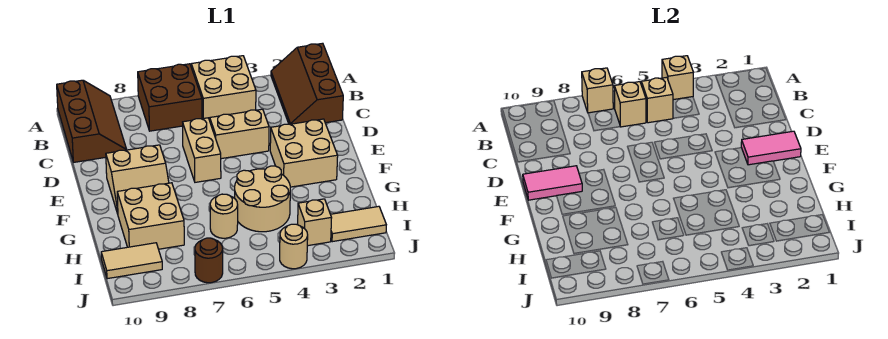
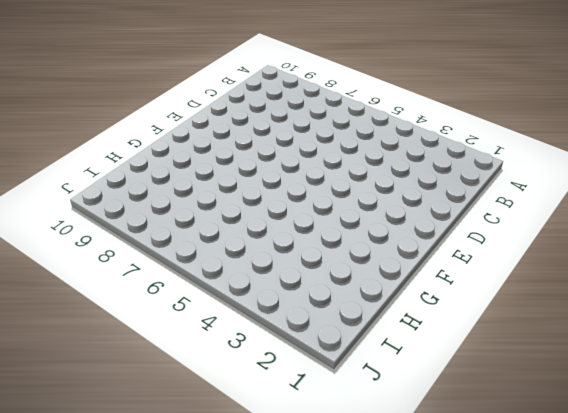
none -> brown 2x3 slope [271,43,343,124]
none -> tan 2x2 brick [191,56,256,120]
none -> brown 2x2 brick [138,64,202,131]

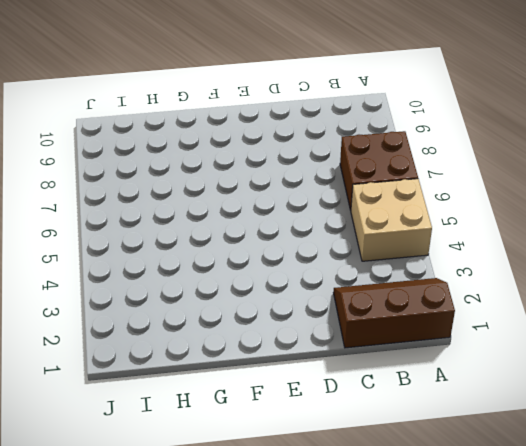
none -> brown 2x3 slope [57,80,127,162]
none -> tan 1x2 brick [210,109,269,159]
none -> tan 1x2 brick [183,118,221,182]

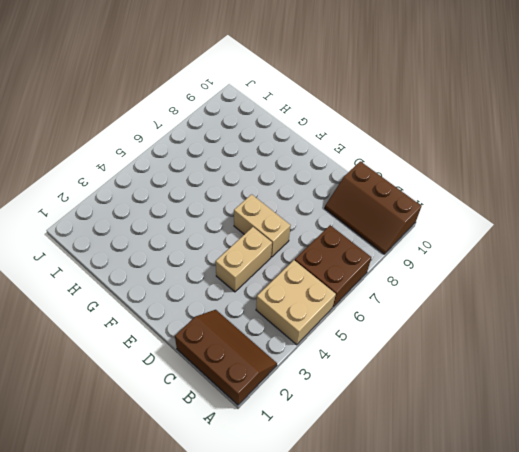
none -> tan 2x2 brick [270,119,338,187]
none -> tan 2x2 slope [106,145,169,214]
none -> tan 2x2 round brick [235,166,290,232]

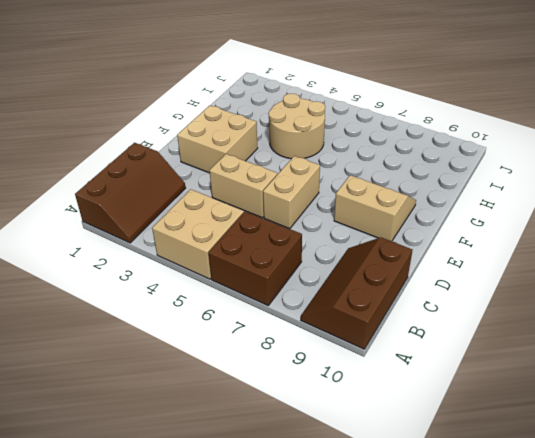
none -> tan 2x2 brick [117,183,184,249]
none -> tan 1x1 round brick [210,194,238,238]
none -> tan 1x2 tile [331,206,386,242]

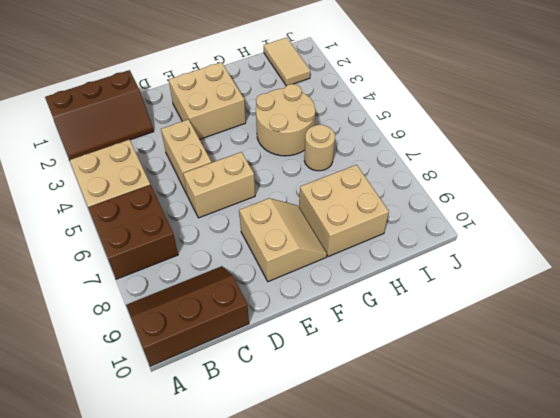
none -> tan 1x1 brick [298,199,332,246]
none -> tan 1x2 tile [101,243,162,279]
none -> tan 1x1 round brick [280,224,308,269]

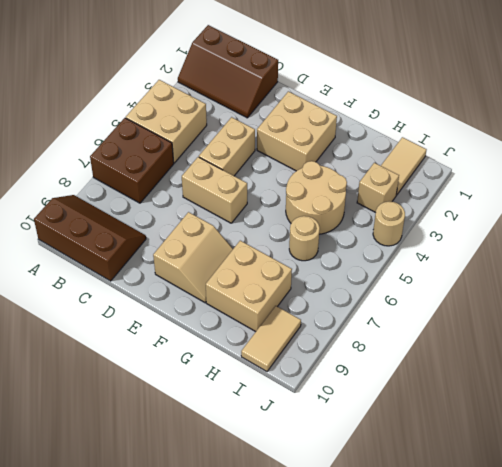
none -> brown 1x1 round brick [195,238,223,283]
none -> tan 1x1 brick [662,56,693,100]
none -> tan 1x1 brick [582,68,613,113]

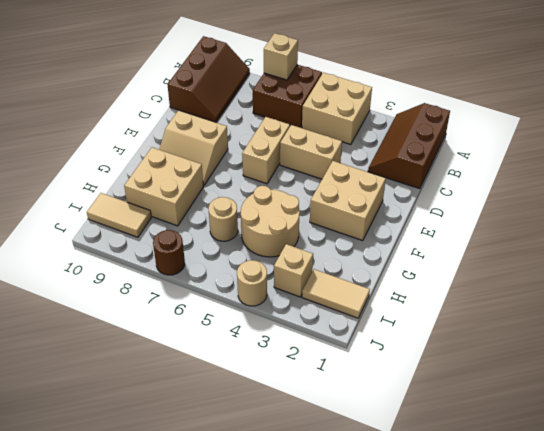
none -> tan 1x1 brick [662,56,693,100]
none -> tan 1x1 brick [641,77,673,123]
none -> tan 1x1 brick [614,82,646,127]

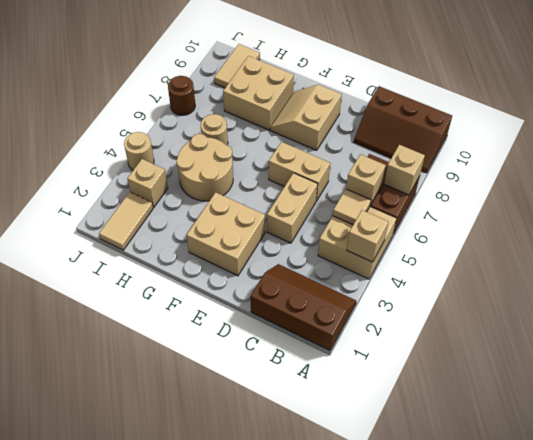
tan 1x1 tile [333,189,371,225] -> tan 1x1 brick [641,77,673,123]
none -> pink 1x2 tile [741,131,801,165]
none -> pink 1x2 tile [523,166,582,200]

